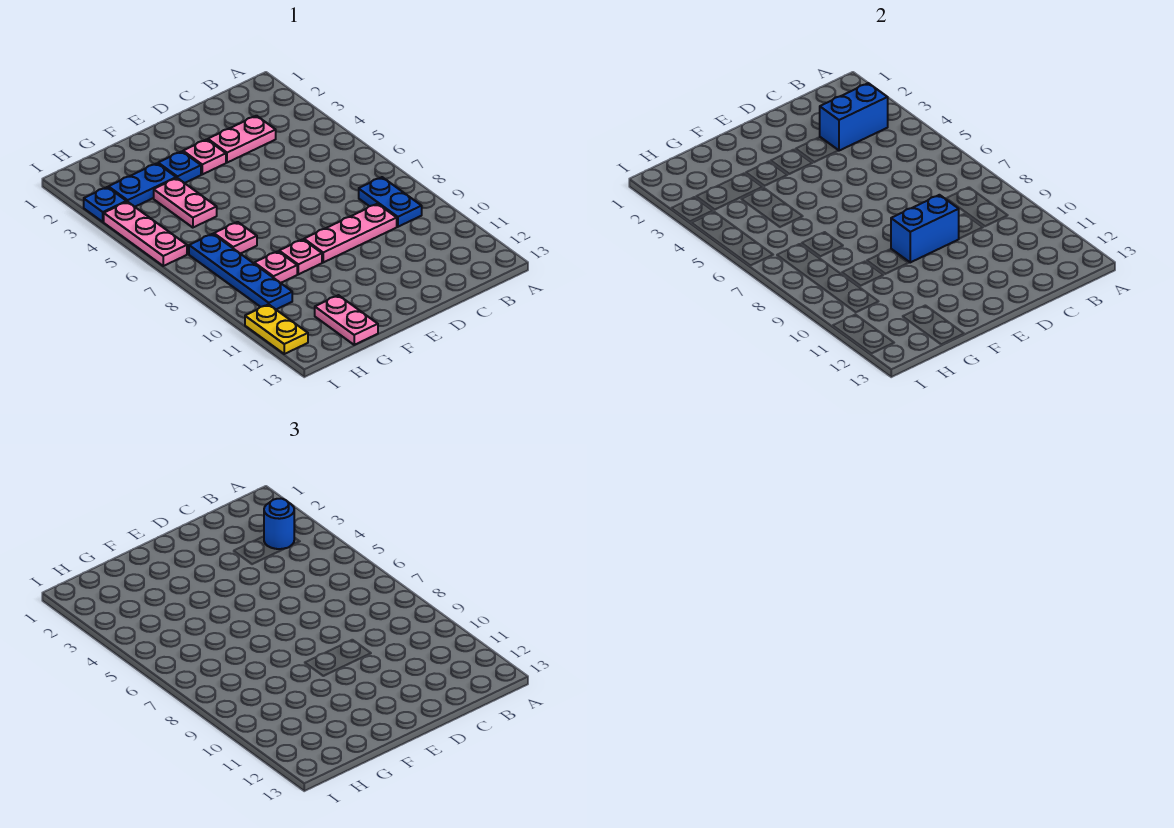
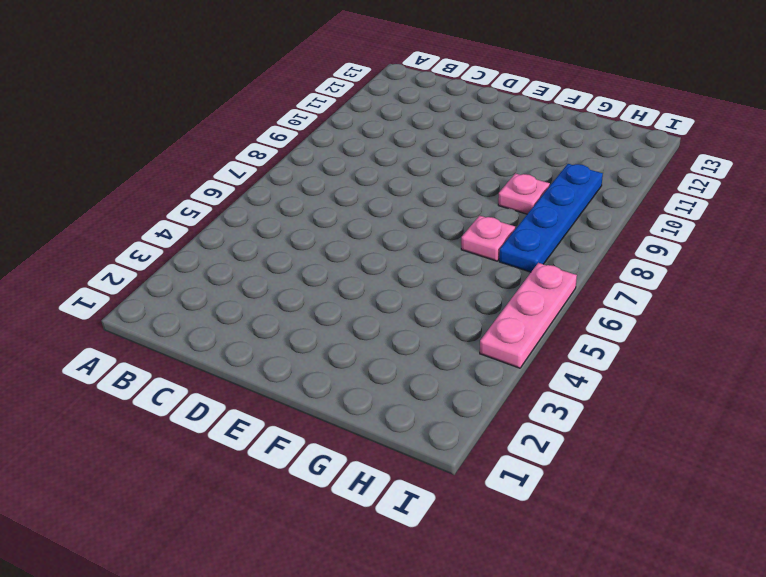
none -> blue 1x2 plate [359,177,422,227]
none -> pink 1x2 plate [208,116,276,163]
none -> pink 1x3 plate [304,204,397,262]

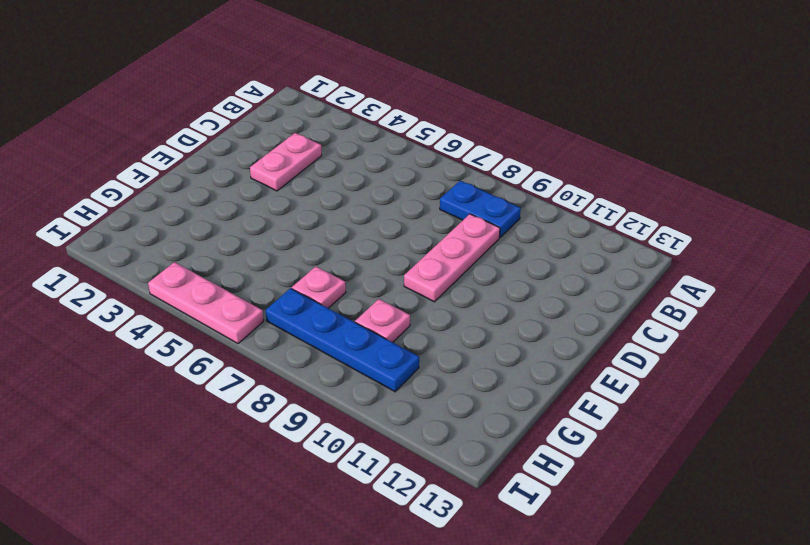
none -> pink 1x1 plate [183,139,226,174]
none -> blue 1x1 plate [158,151,201,183]
none -> pink 1x1 plate [279,239,322,274]

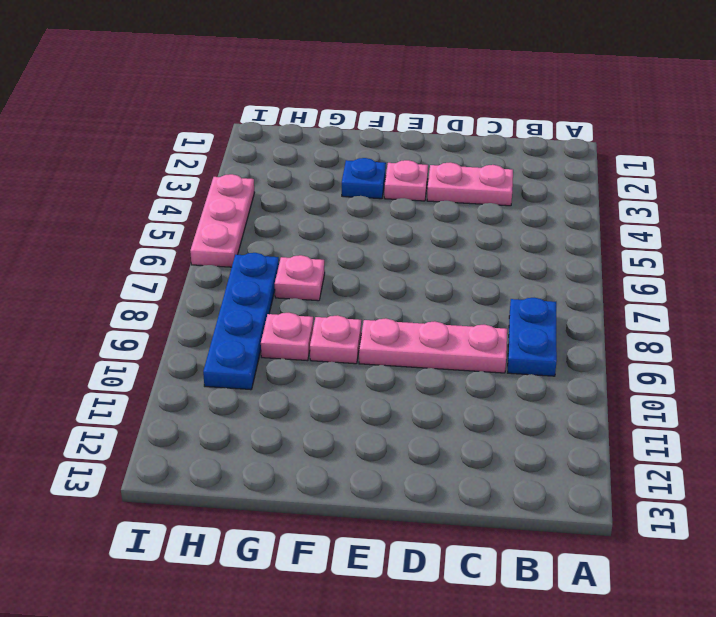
none -> blue 1x2 plate [108,163,176,207]
none -> pink 1x2 plate [154,178,217,228]
none -> pink 1x2 plate [315,295,378,345]

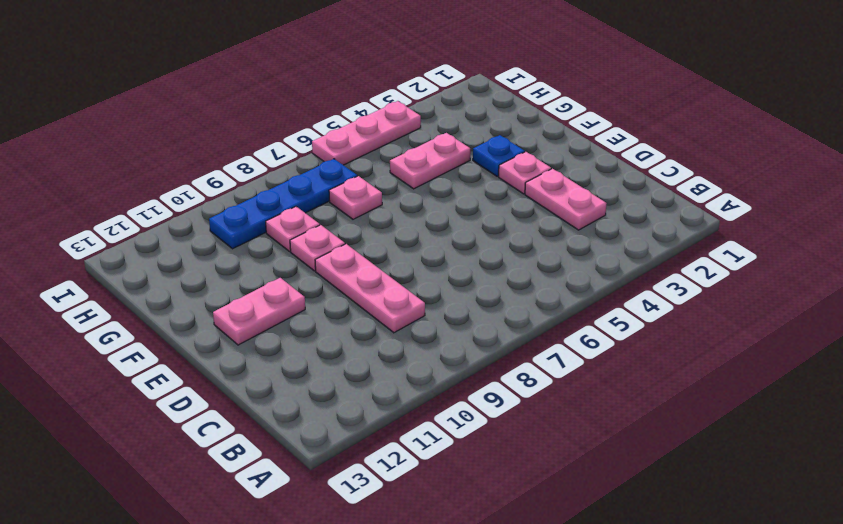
pink 1x2 plate [213,278,305,345] -> pink 1x2 plate moved to [315,295,378,345]
none -> blue 1x2 plate [359,177,422,227]
none -> blue 1x2 plate [108,163,176,207]
none -> blue 1x1 plate [84,187,126,222]

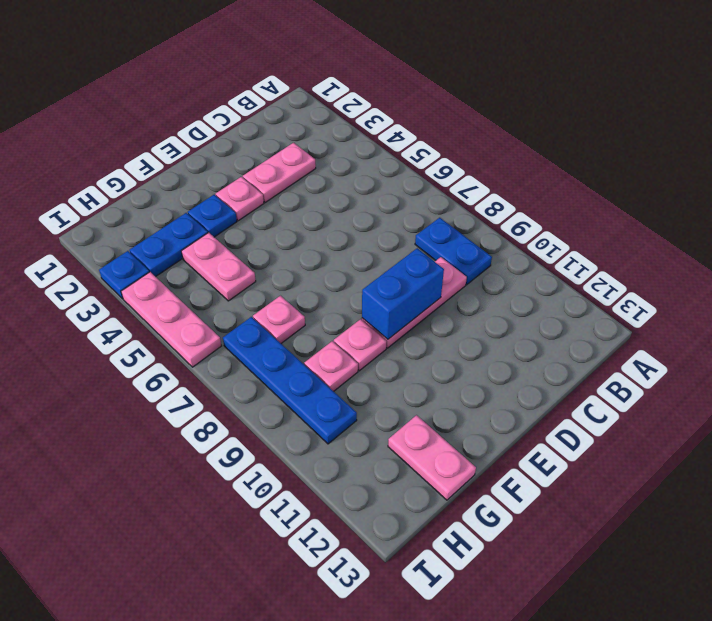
none -> yellow 1x2 plate [245,304,308,354]
none -> blue 1x2 brick [820,83,888,151]
none -> blue 1x1 round brick [264,499,294,549]

